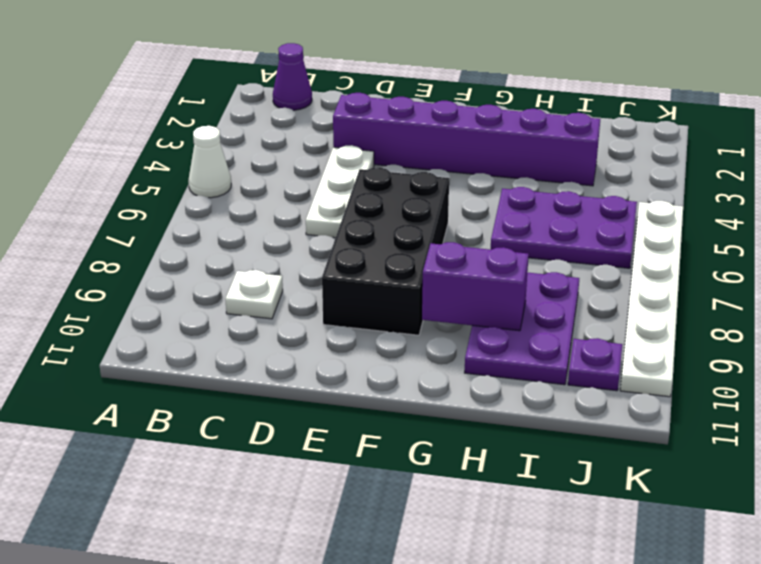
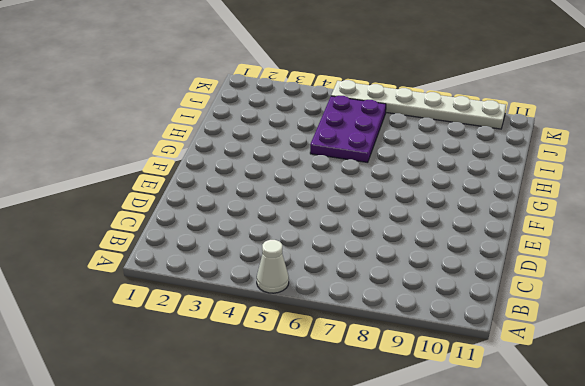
none -> purple 1x1 cone [273,43,312,110]
none -> white 1x1 plate [225,270,283,319]

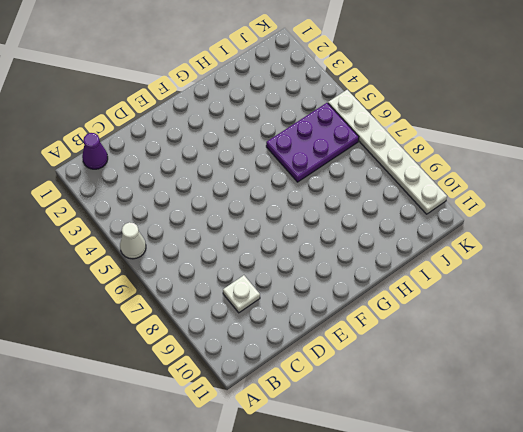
none -> purple 1x6 brick [333,93,600,186]
none -> white 1x3 plate [306,145,374,238]

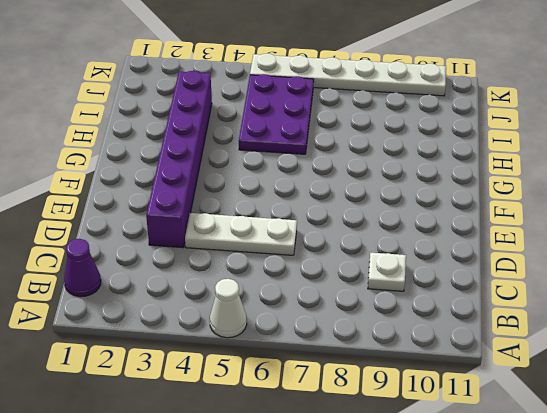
none -> black 2x4 brick [322,167,449,335]
none -> purple 2x3 plate [465,272,579,385]

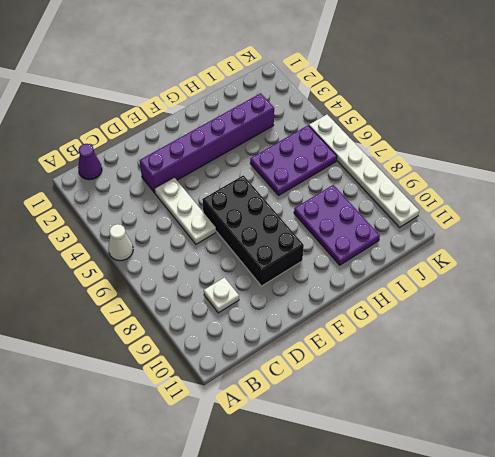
none -> purple 1x1 plate [568,338,623,391]
none -> purple 1x2 brick [422,242,529,331]

